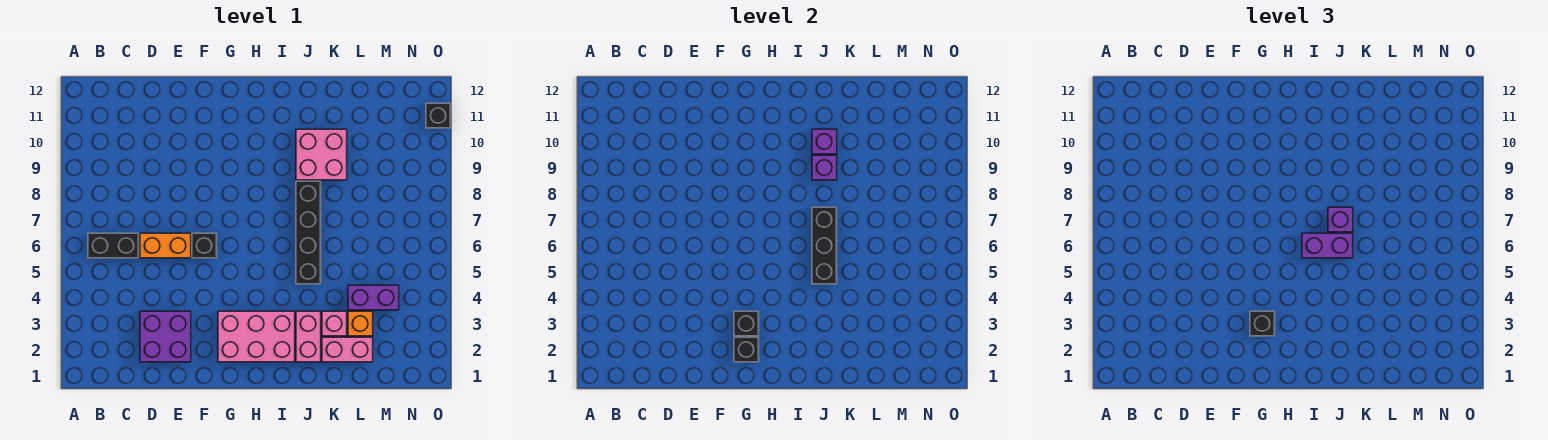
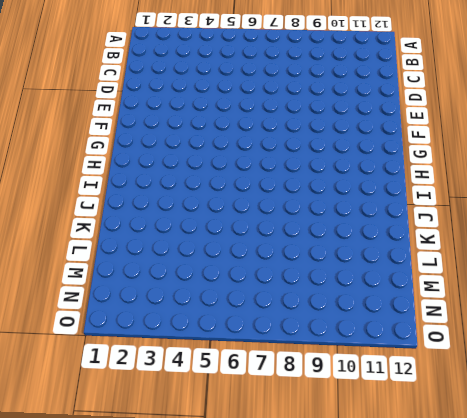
none -> black 1x2 brick [88,233,139,258]
none -> purple 2x2 brick [140,311,191,362]
none -> orange 1x2 brick [140,233,191,258]

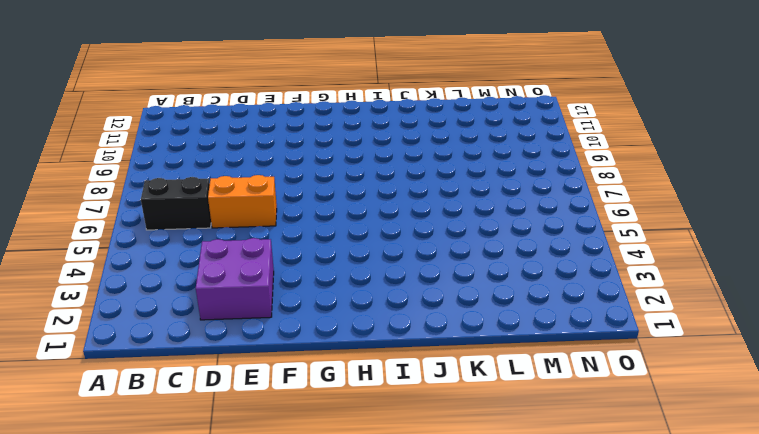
none -> black 1x1 brick [192,233,217,258]
none -> pink 2x3 brick [218,311,295,362]
none -> pink 1x2 brick [296,311,321,362]

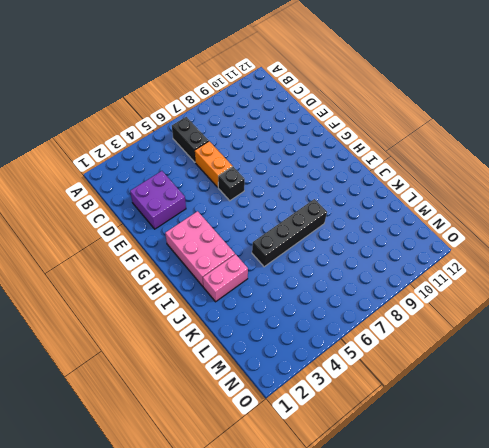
none -> pink 2x2 brick [296,129,347,180]
none -> pink 1x2 brick [322,337,373,362]
none -> pink 1x1 brick [322,311,347,336]

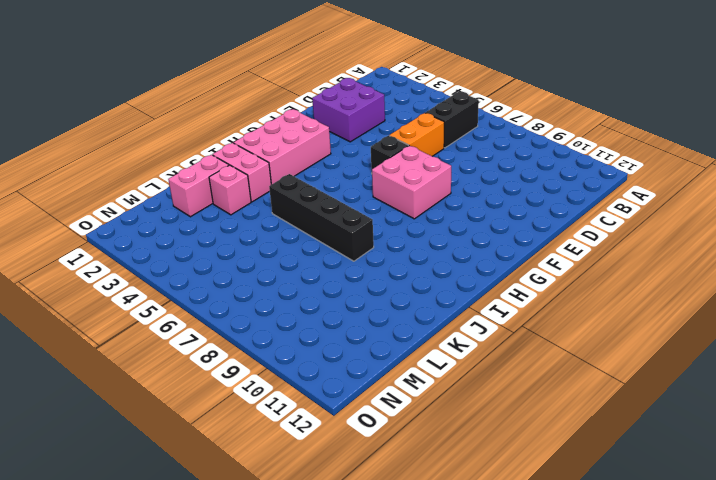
pink 2x2 brick [372,146,451,219] -> pink 2x2 brick moved to [296,129,347,180]
none -> orange 1x1 brick [348,311,373,336]
none -> purple 1x2 brick [348,285,399,310]
none -> black 1x1 brick [426,103,451,128]

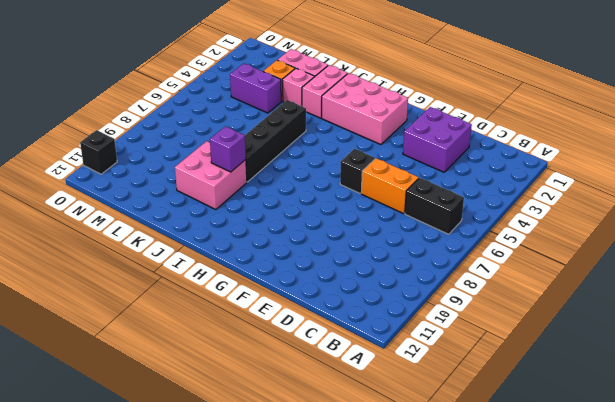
none -> black 1x1 brick [734,337,759,362]
none -> black 1x1 brick [734,311,759,336]
none -> black 1x3 brick [812,207,837,284]

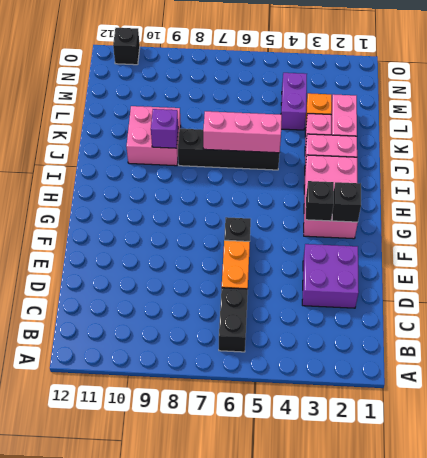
pink 1x3 brick [203,111,282,153] -> black 1x3 brick [812,207,837,284]
none -> purple 1x1 brick [812,129,837,154]
none -> black 1x1 brick [1250,311,1275,336]
none -> purple 1x2 brick [1302,233,1353,258]

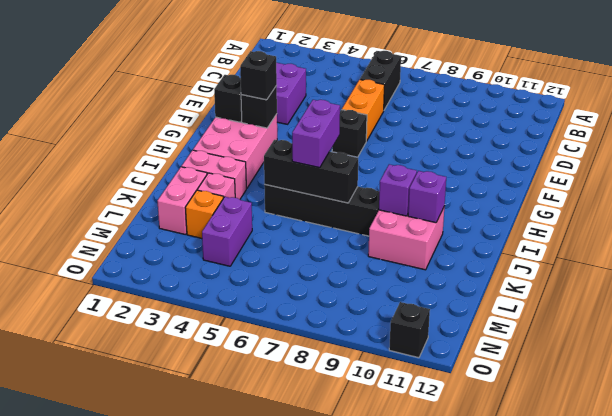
none -> purple 1x1 brick [1328,207,1353,232]

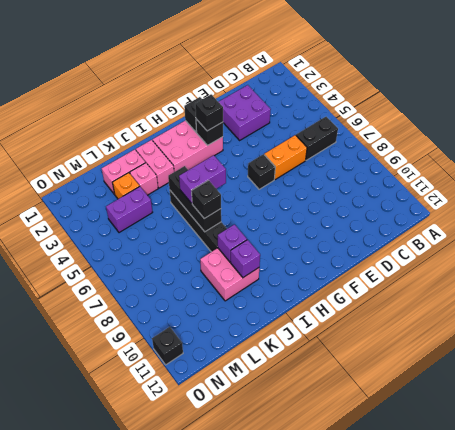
black 1x1 brick [192,180,221,219] -> purple 1x1 brick [1328,207,1353,232]

